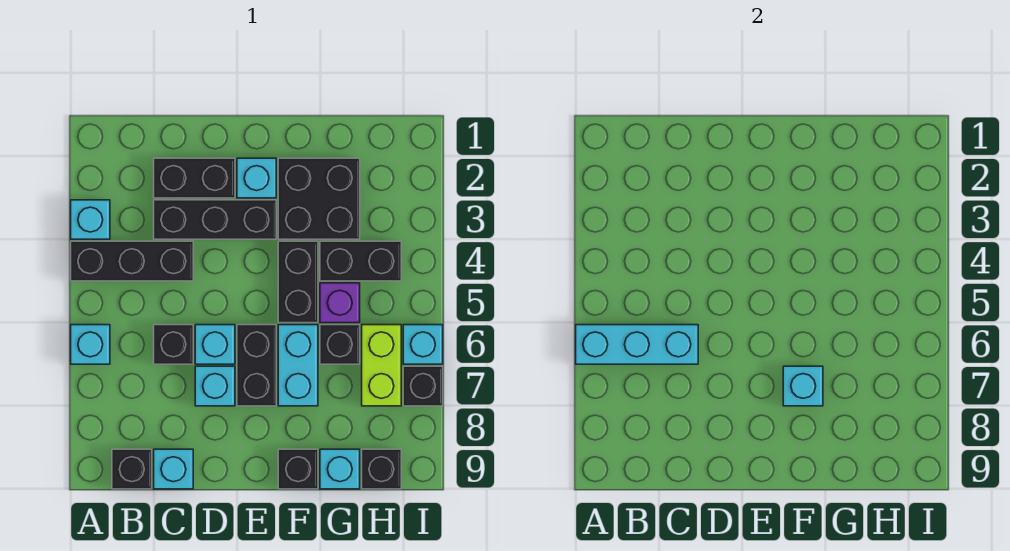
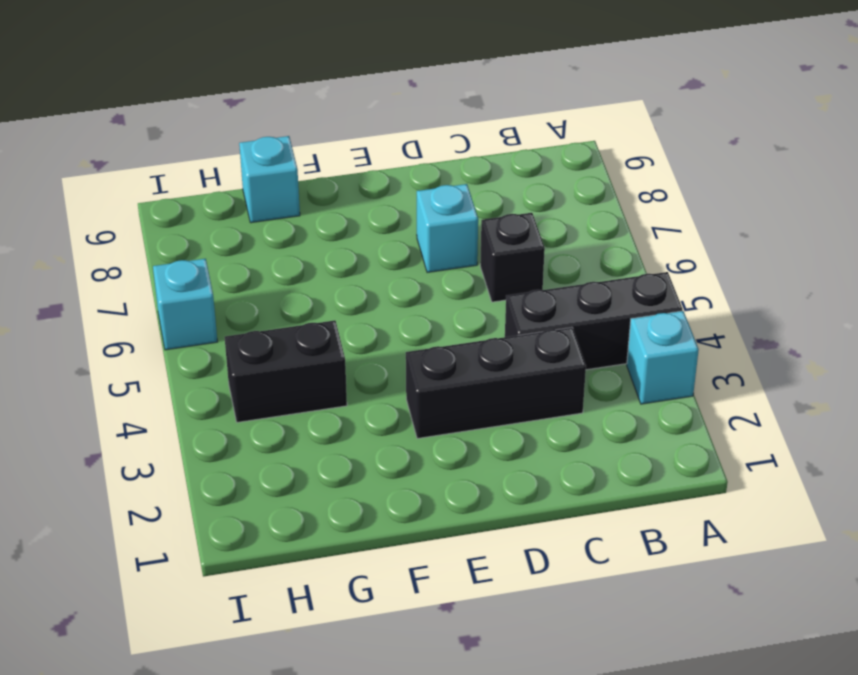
none -> cyan 1x1 brick [71,325,110,364]
none -> black 1x1 brick [112,449,152,489]
none -> black 1x2 brick [154,158,235,198]

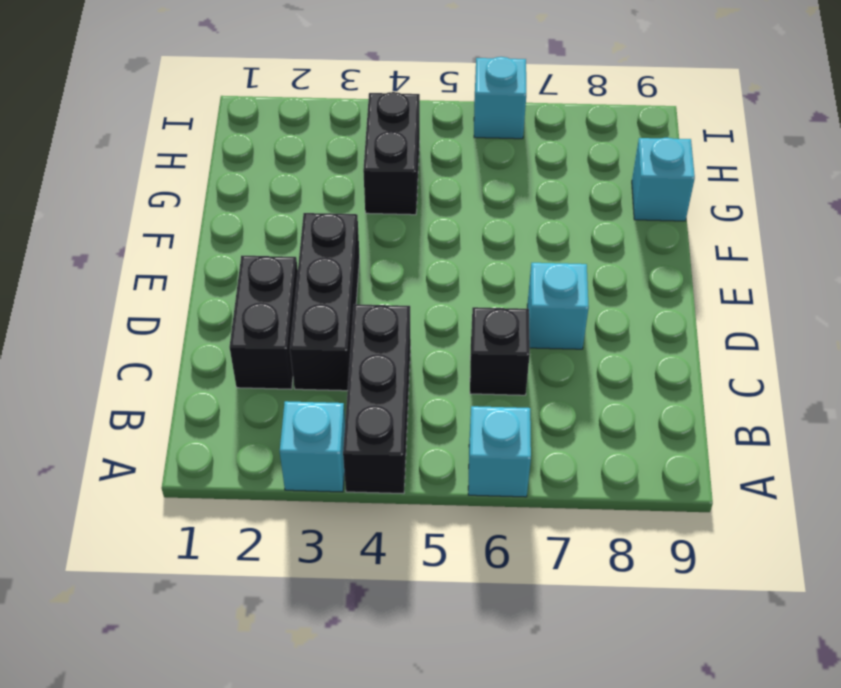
none -> black 1x1 brick [112,449,152,489]
none -> cyan 1x1 brick [154,449,193,489]
none -> cyan 1x1 brick [195,325,235,364]

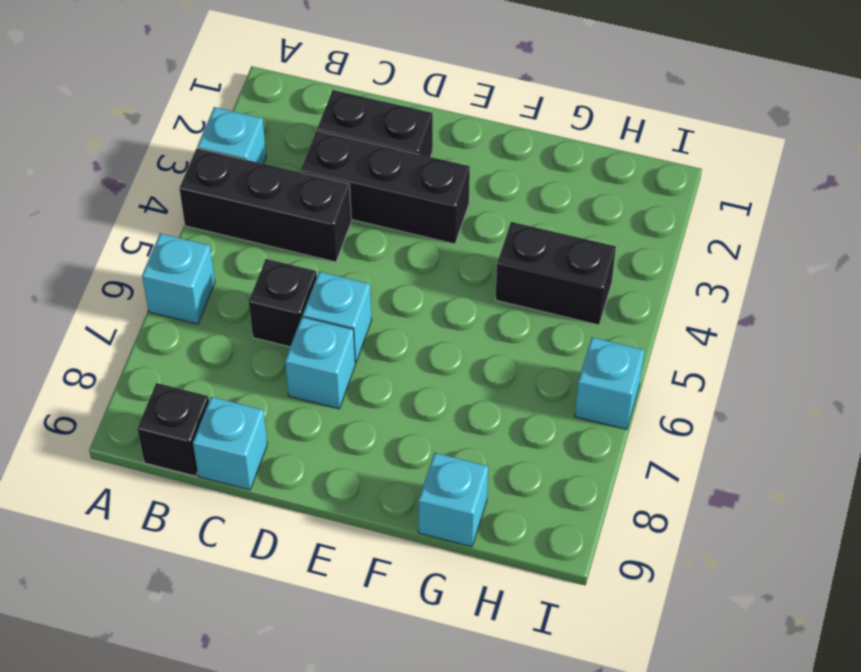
none -> cyan 1x1 brick [237,158,276,198]
none -> black 1x2 brick [237,325,276,406]
none -> black 2x2 brick [278,158,360,239]

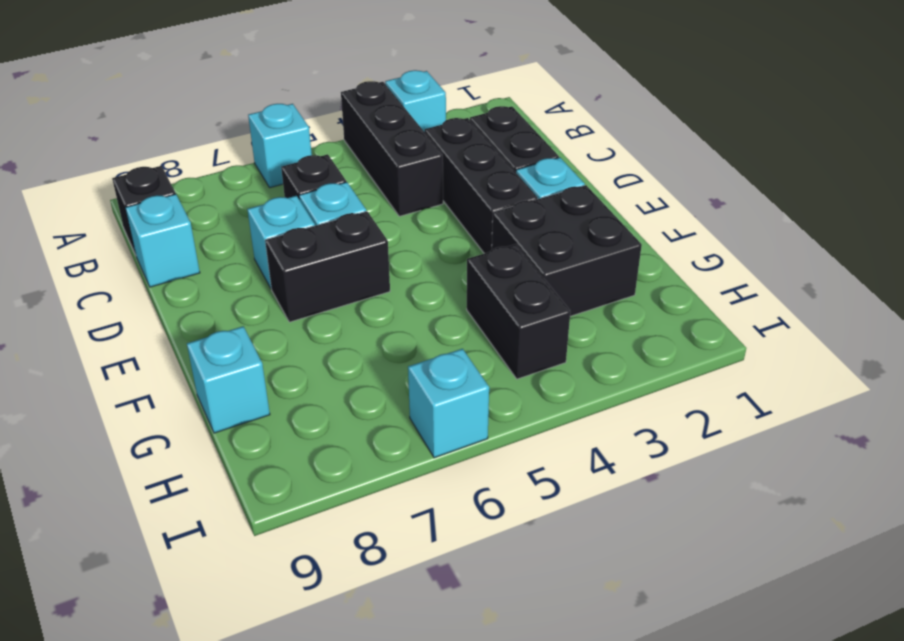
none -> black 1x2 brick [278,241,318,323]
none -> cyan 1x2 brick [278,325,318,406]
none -> black 1x1 brick [278,449,318,489]

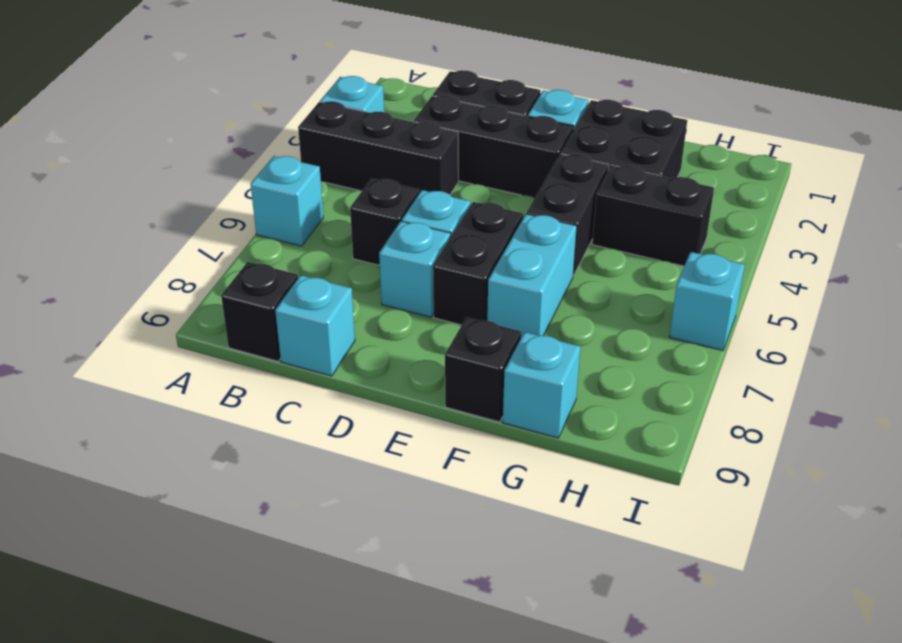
none -> purple 1x1 brick [320,283,360,323]
none -> black 1x1 brick [320,325,360,364]
none -> lime 1x2 brick [362,325,401,406]

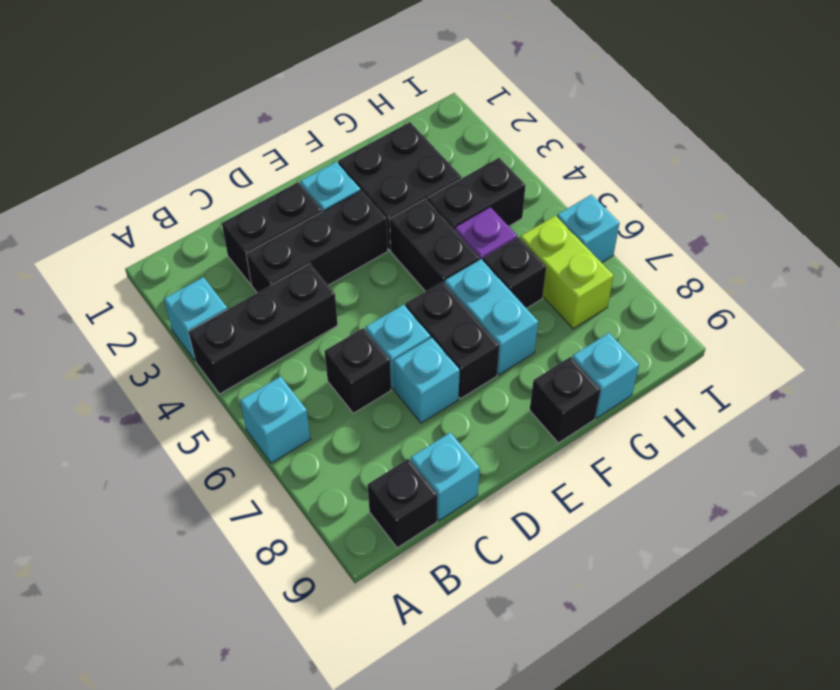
none -> black 1x1 brick [362,449,401,489]
none -> black 1x1 brick [403,366,443,406]
none -> cyan 1x3 brick [576,325,698,364]

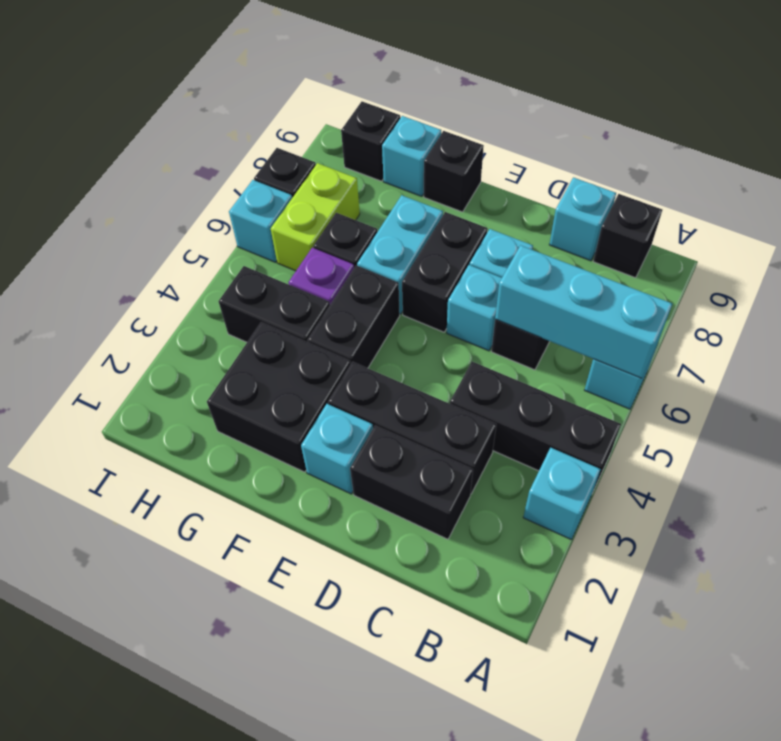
none -> cyan 1x1 brick [783,366,823,406]

